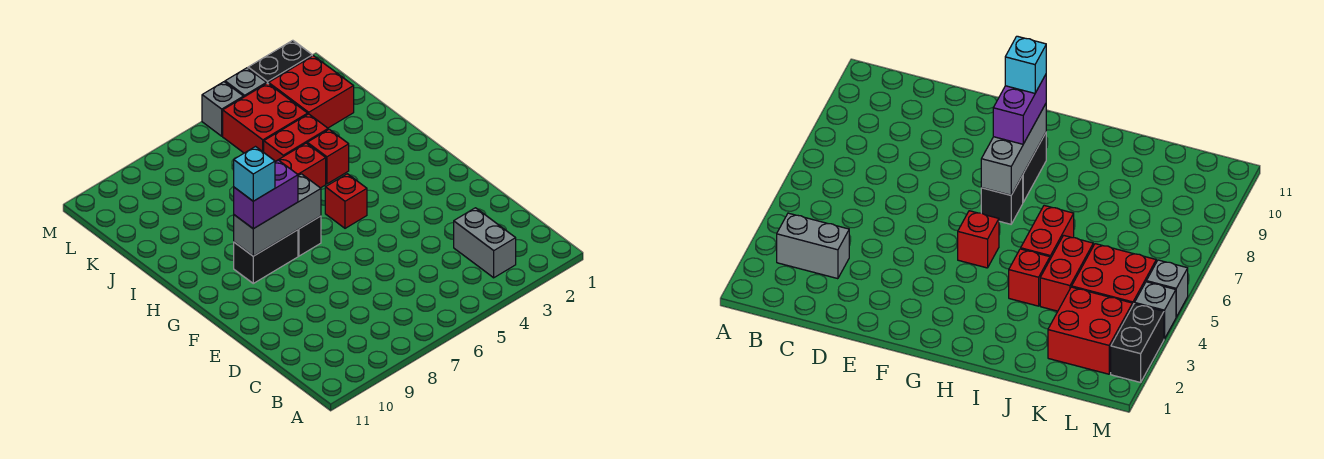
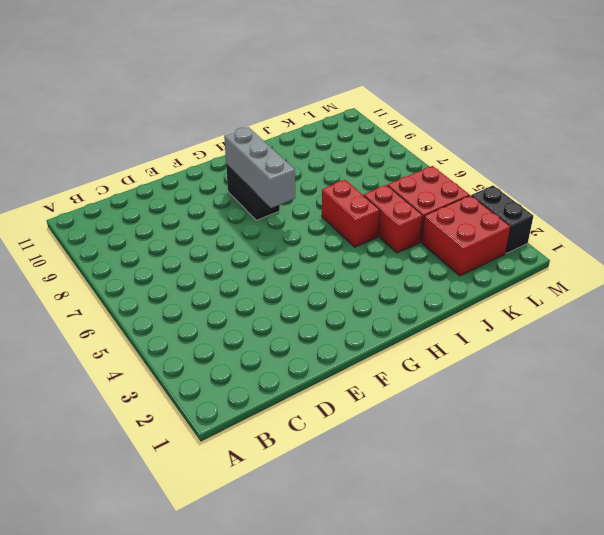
none -> grey 1x2 brick [454,208,516,278]
none -> red 1x1 brick [325,174,367,228]
none -> black 1x1 brick [298,216,321,256]

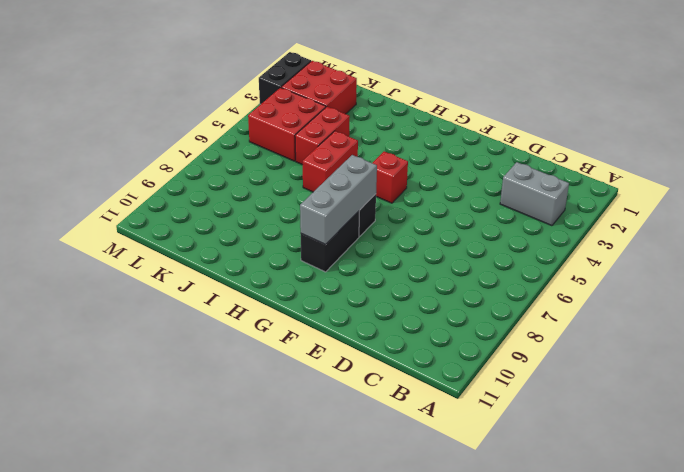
none -> red 1x1 brick [307,129,349,184]
none -> grey 1x1 brick [225,68,267,97]
none -> grey 1x1 brick [202,82,244,136]

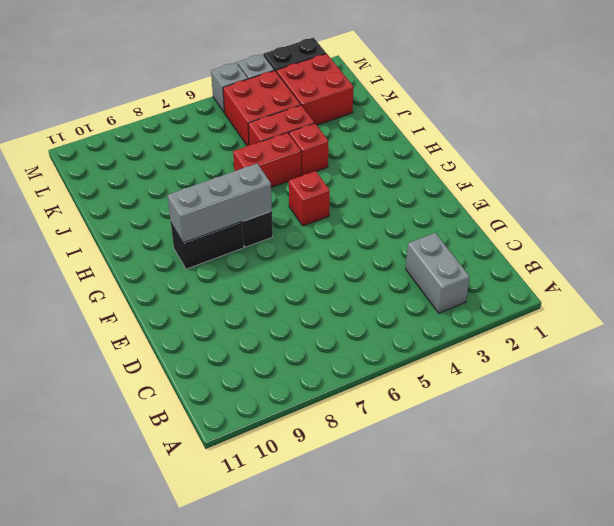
none -> purple 1x2 brick [234,160,298,229]
none -> cyan 1x1 brick [234,147,275,201]

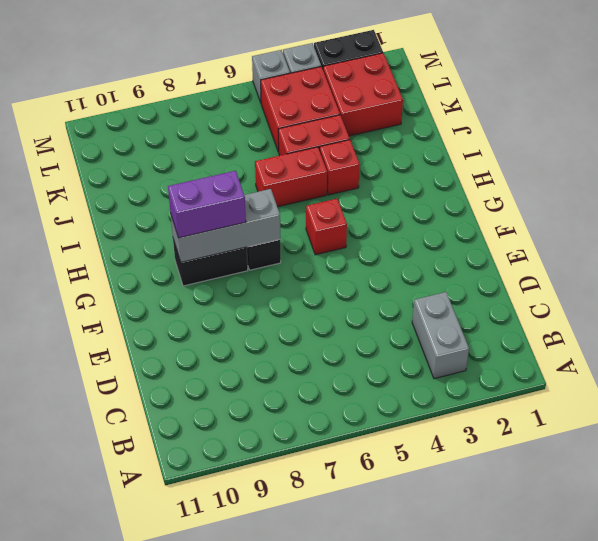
none -> cyan 1x1 brick [234,147,275,201]

